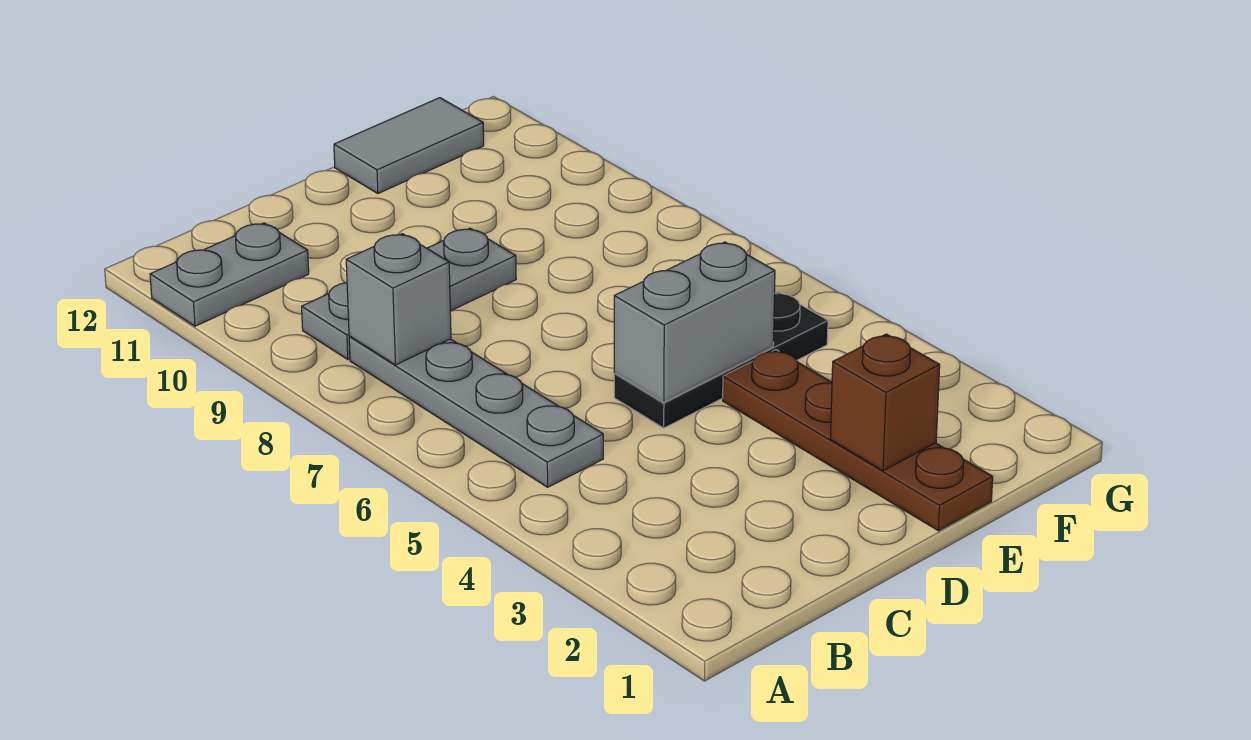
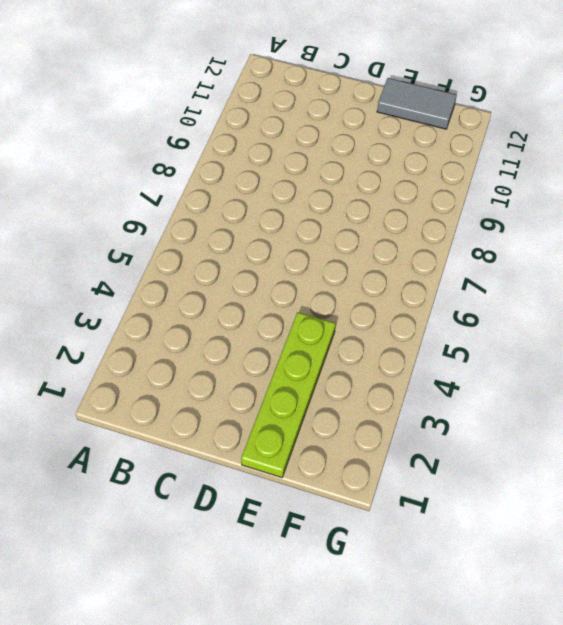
lime 1x4 plate [241,312,336,478] -> brown 1x4 plate [723,350,993,531]
none -> grey 1x2 plate [150,223,309,326]
none -> grey 1x4 plate [349,337,603,487]

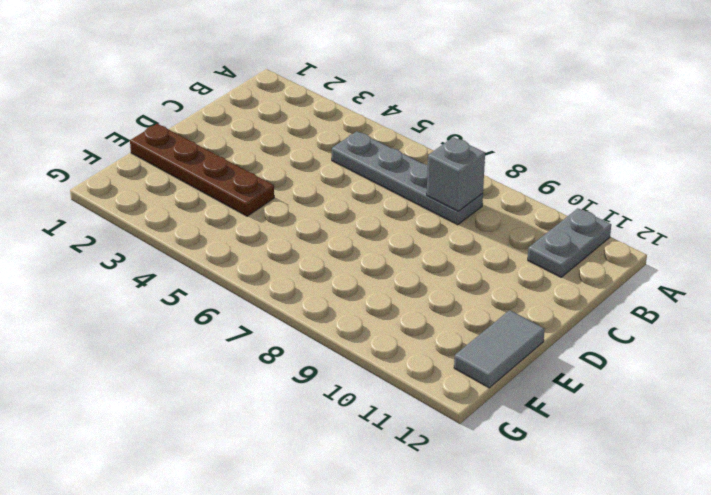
none -> grey 1x3 plate [302,228,516,359]
none -> black 1x3 plate [614,292,828,428]

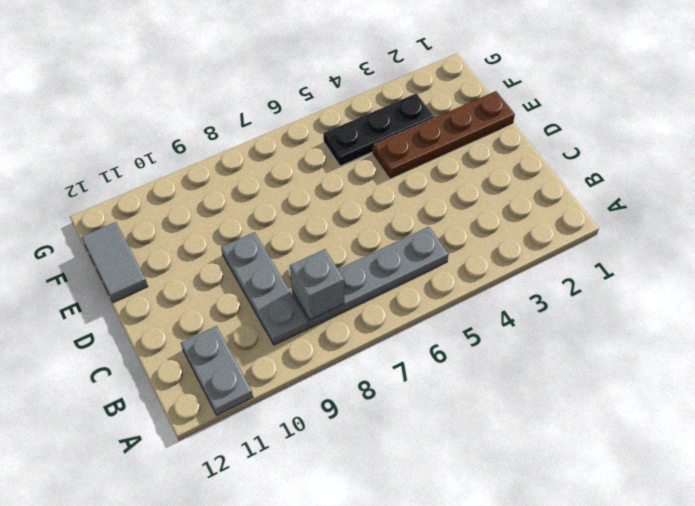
black 1x3 plate [323,93,434,166] -> black 1x3 plate turned to [614,292,828,428]
none -> grey 1x2 brick [614,242,775,402]
none -> brown 1x1 brick [830,334,940,471]

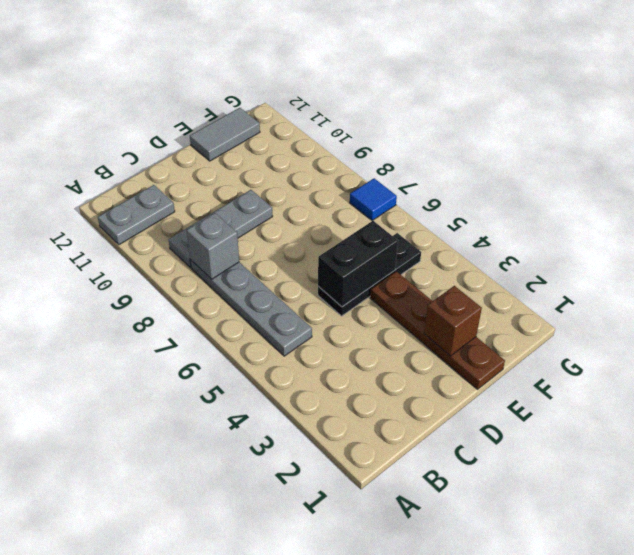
black 1x2 brick [318,221,398,307] -> grey 1x2 brick [614,242,775,402]
blue 1x1 tile [350,178,397,221] -> none

